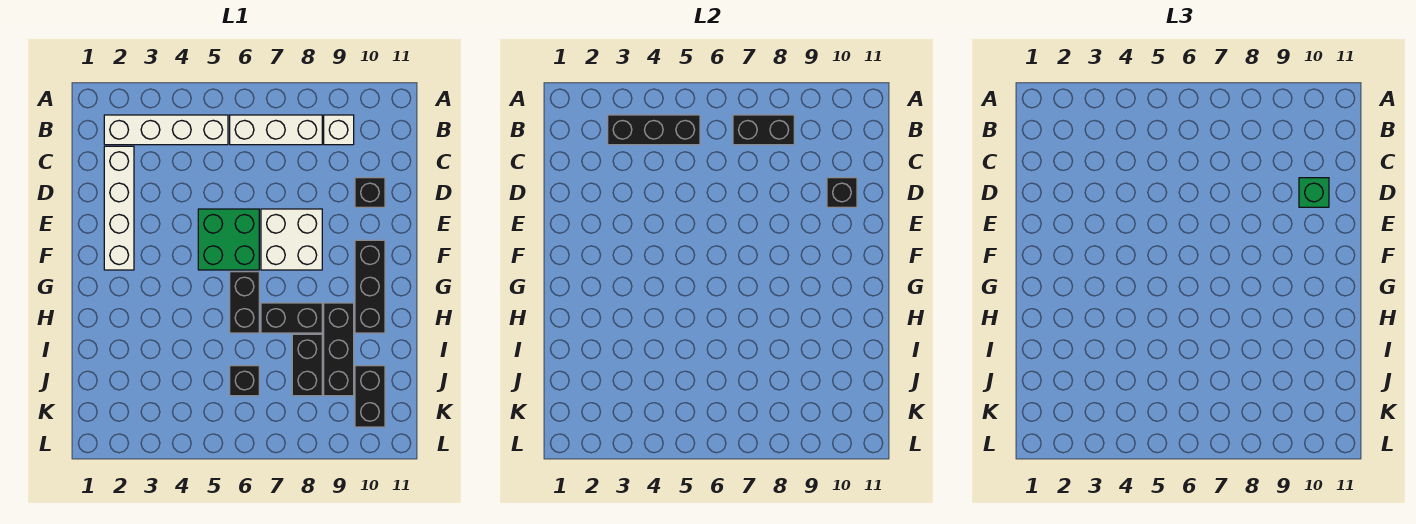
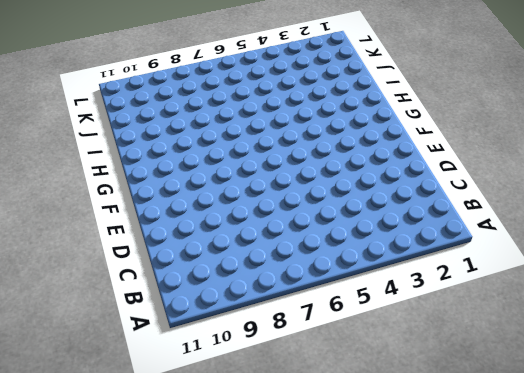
none -> white 1x4 brick [104,115,228,145]
none -> white 1x3 brick [230,115,322,145]
none -> white 1x1 brick [324,115,354,145]

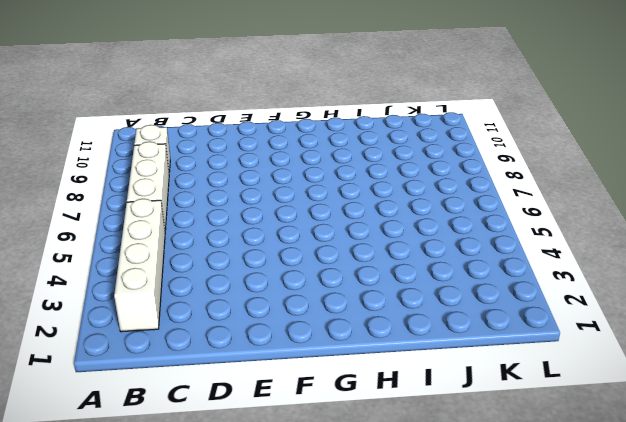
none -> white 1x4 brick [104,146,134,270]
none -> black 1x1 brick [355,178,385,207]
none -> green 2x2 brick [198,209,259,270]

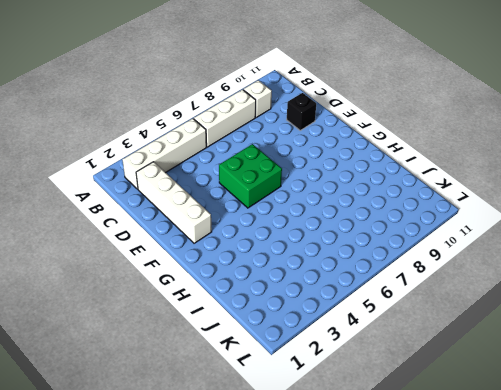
none -> white 2x2 brick [261,209,322,270]
none -> black 1x3 brick [355,240,385,333]
none -> black 1x2 brick [230,272,259,333]

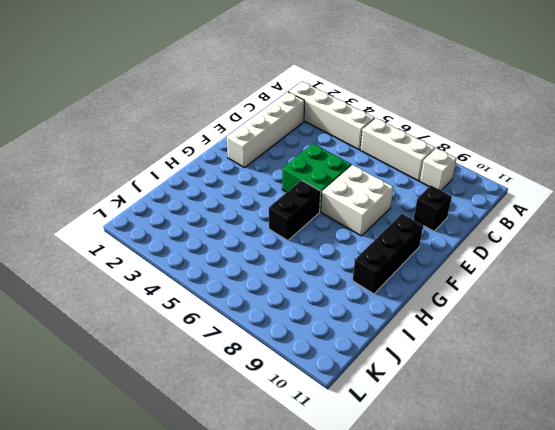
none -> black 1x2 brick [261,303,322,333]
none -> black 1x3 brick [324,303,354,396]
none -> black 1x2 brick [292,334,322,396]

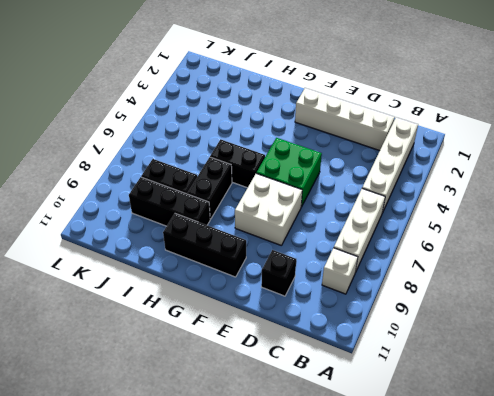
none -> black 1x1 brick [230,366,259,396]
none -> black 1x2 brick [355,366,385,427]
none -> black 1x3 brick [608,115,700,145]

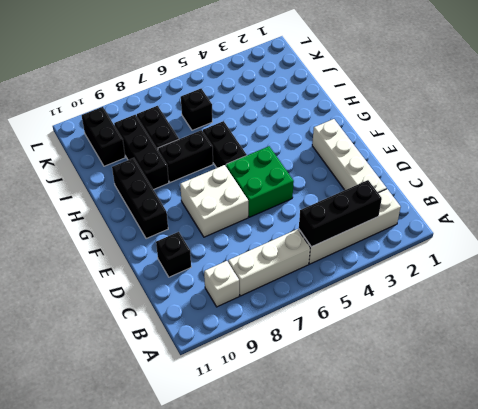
none -> black 1x2 brick [733,115,794,145]
none -> black 1x1 brick [827,178,857,207]
none -> green 1x1 brick [1299,178,1329,207]

